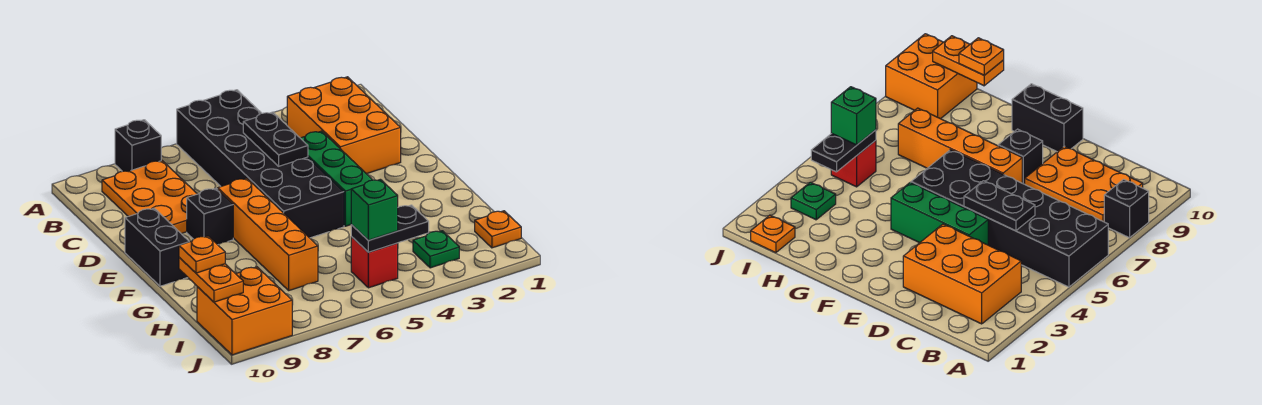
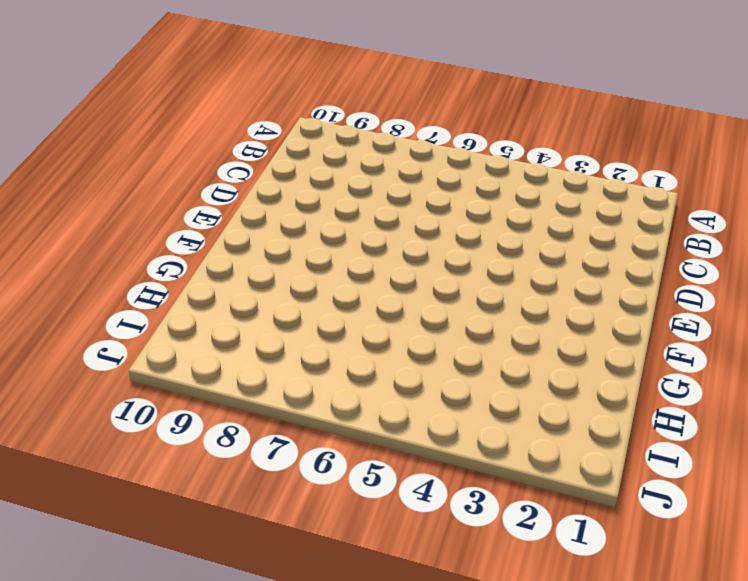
none -> black 2x6 brick [177,90,344,238]
none -> black 1x1 brick [115,120,161,171]
none -> orange 2x3 brick [287,77,401,174]

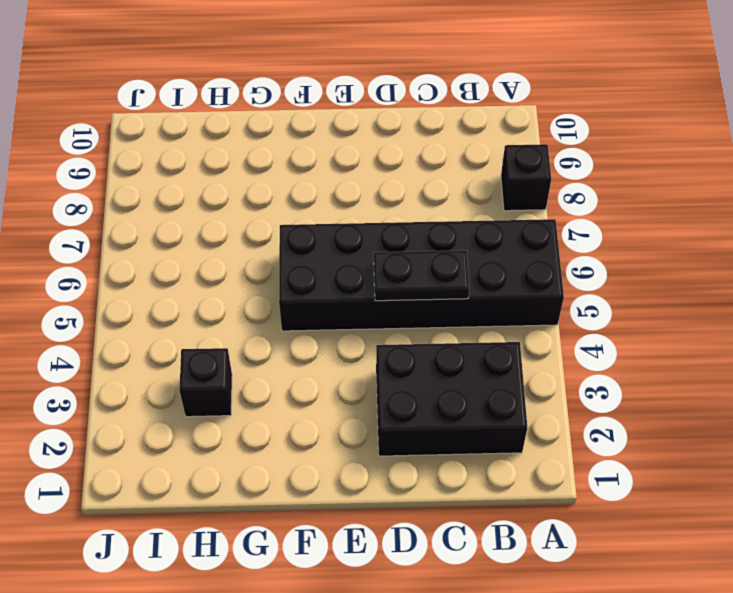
black 2x3 brick [376,342,527,456] -> orange 2x3 brick [287,77,401,174]
black 1x1 brick [179,348,232,417] -> black 1x1 brick moved to [187,188,233,245]
none -> orange 2x3 plate [102,161,197,234]
none -> green 1x3 brick [301,131,372,226]
none -> orange 1x4 brick [218,178,318,290]

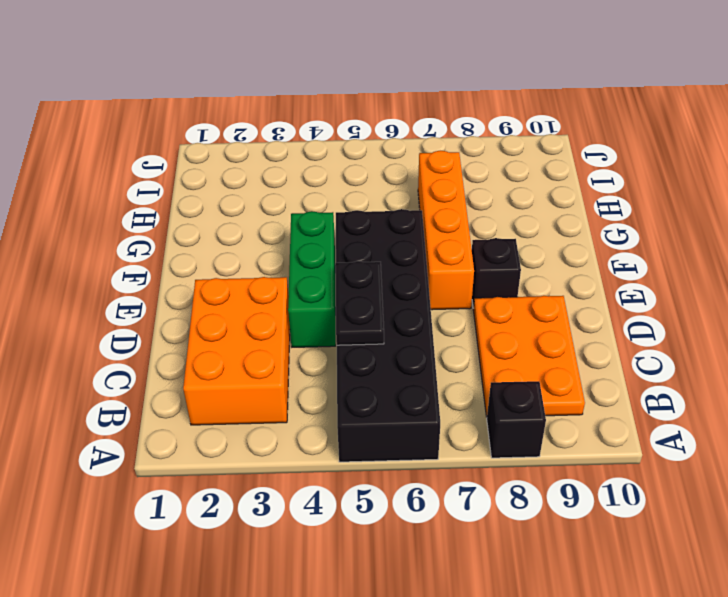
none -> black 1x2 brick [125,208,189,286]
none -> orange 1x1 plate [475,211,521,248]
none -> green 1x1 plate [413,231,459,268]

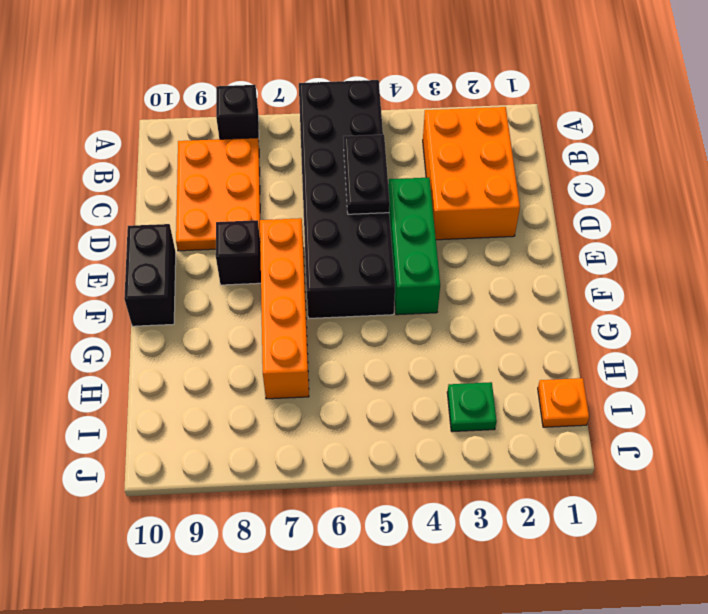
none -> red 1x1 brick [351,237,398,288]
none -> orange 2x2 brick [197,267,292,355]
none -> orange 1x2 plate [179,257,243,302]

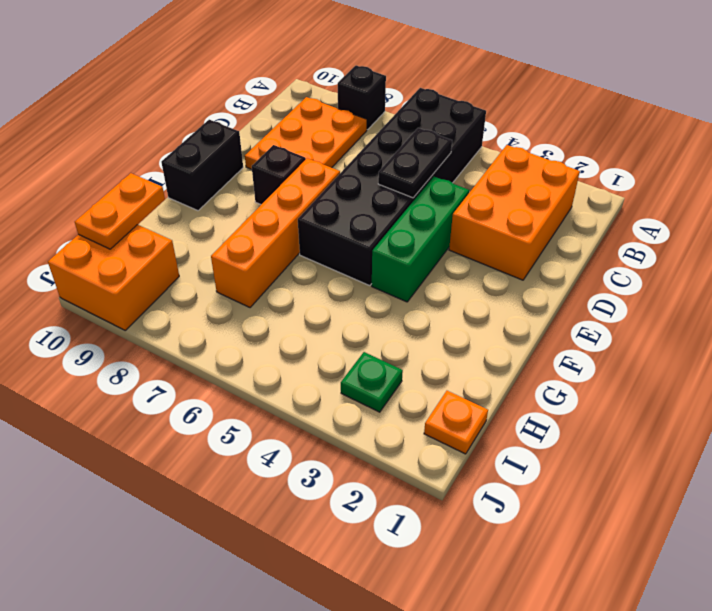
none -> red 1x1 brick [351,237,398,288]
none -> black 1x2 plate [351,205,429,252]
none -> orange 1x1 plate [179,236,225,273]

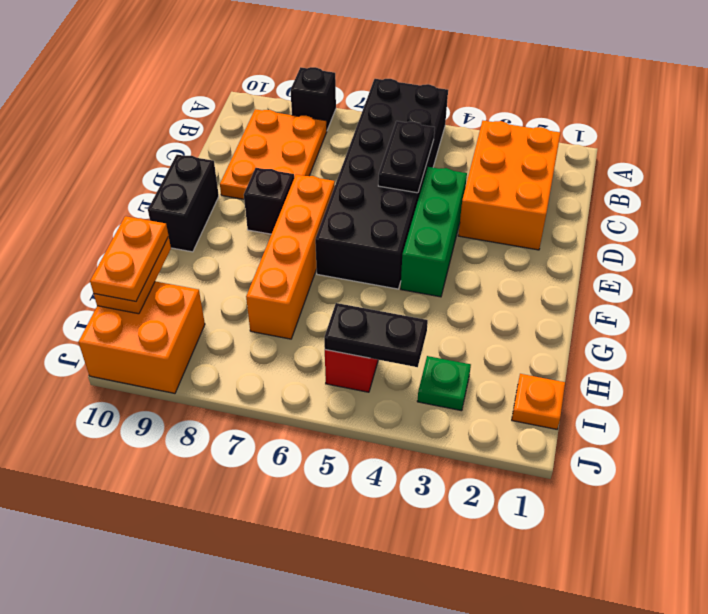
orange 1x2 plate [90,216,169,301] -> orange 1x1 plate [179,236,225,273]
none -> green 1x1 brick [351,179,398,240]

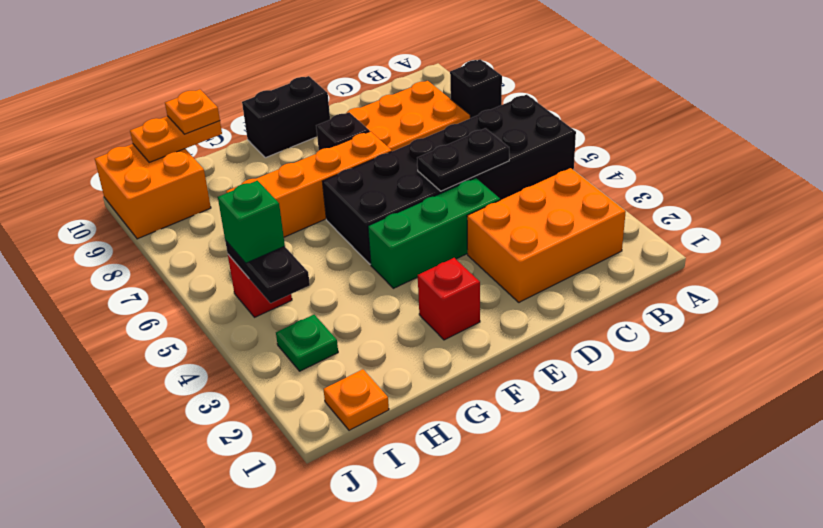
red 1x1 brick [418,258,480,340] -> none

